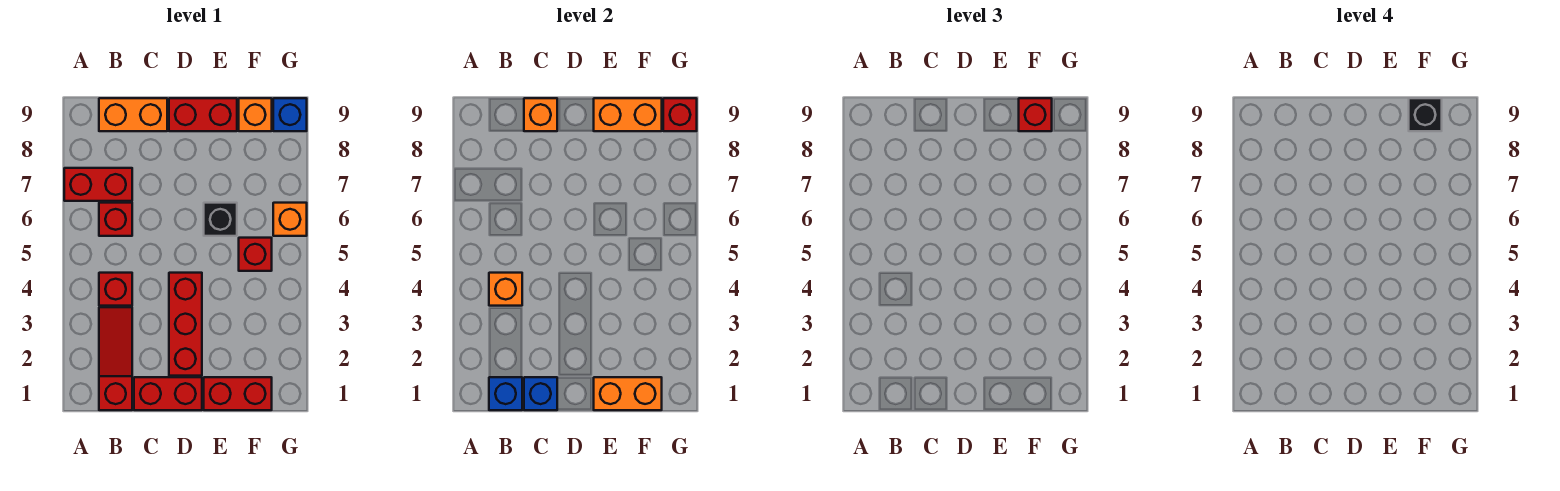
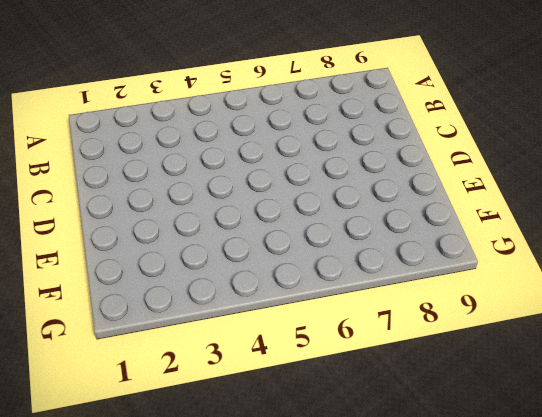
none -> red 1x2 brick [64,168,132,201]
none -> red 1x3 slope [99,307,132,410]
none -> red 1x1 brick [99,273,132,306]

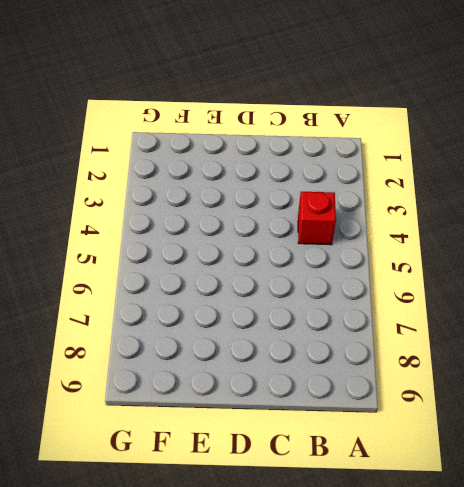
none -> red 1x2 brick [64,168,132,201]
none -> red 1x3 slope [99,307,132,410]
none -> red 1x1 brick [99,203,132,236]

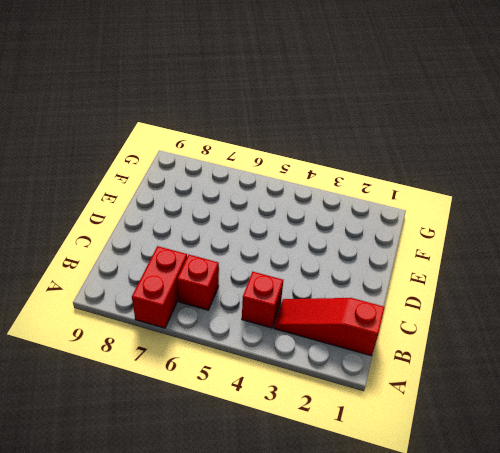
none -> orange 1x2 brick [99,98,167,131]
none -> red 1x2 brick [134,377,202,410]
none -> red 1x3 brick [169,273,202,376]

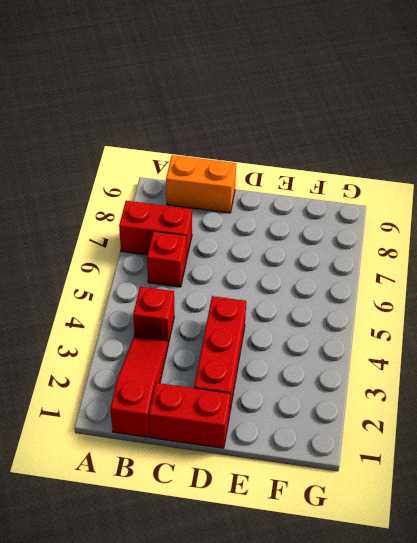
none -> red 1x2 brick [169,98,237,131]
none -> red 1x2 brick [204,377,272,410]
none -> black 1x1 brick [204,203,237,236]

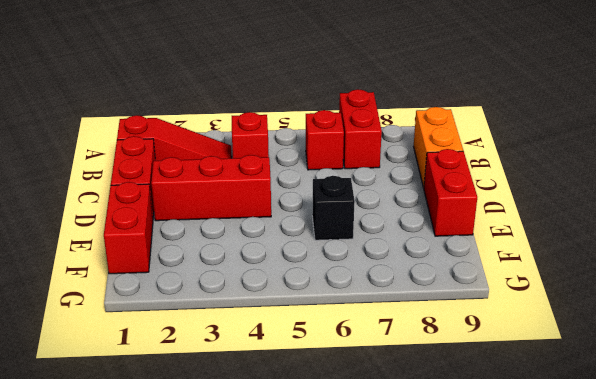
none -> red 1x1 brick [239,238,272,271]
none -> orange 1x1 brick [239,98,272,131]
none -> orange 1x1 brick [273,203,307,236]

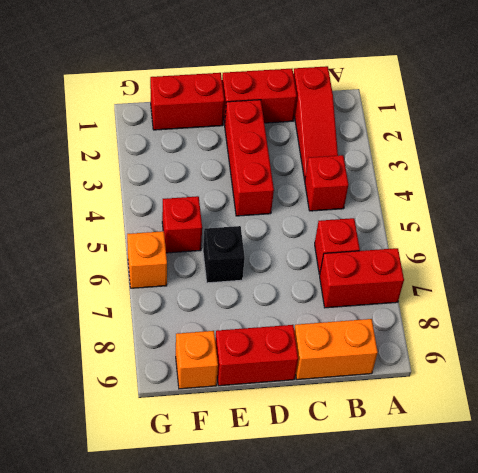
none -> blue 1x1 brick [273,98,307,131]
none -> blue 1x1 brick [489,377,522,410]
none -> orange 1x1 brick [489,273,522,306]

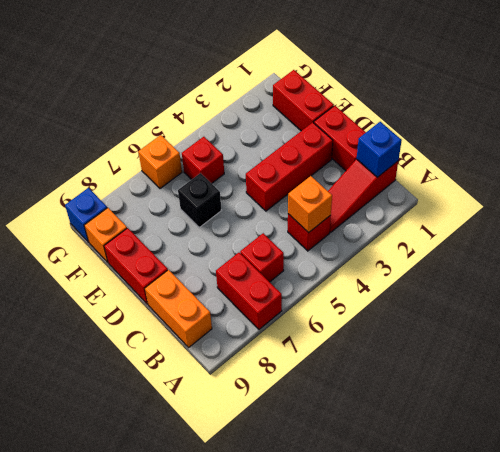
none -> blue 1x1 brick [524,377,557,410]
none -> orange 1x1 brick [524,98,557,131]
none -> orange 1x2 brick [594,377,662,410]

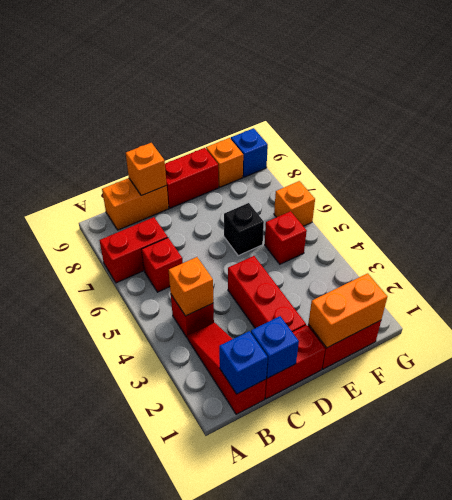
none -> orange 1x2 brick [594,98,662,131]
none -> red 1x1 brick [663,98,697,131]
none -> red 1x1 brick [1019,98,1052,131]

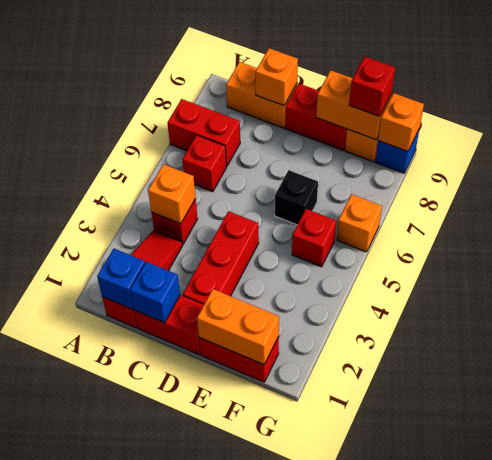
orange 1x1 brick [378,93,424,151] -> red 1x1 brick [663,98,697,131]
none -> black 1x1 brick [1409,98,1442,131]

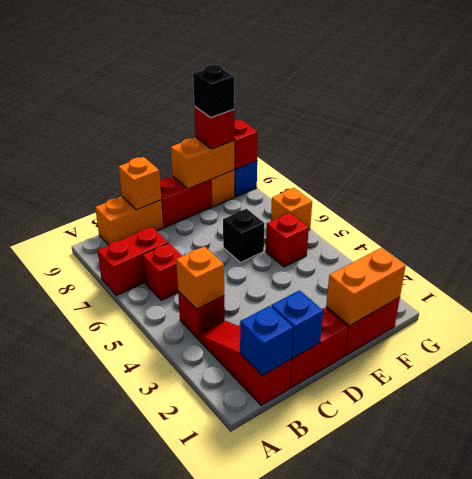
none -> red 1x3 brick [169,273,202,376]

